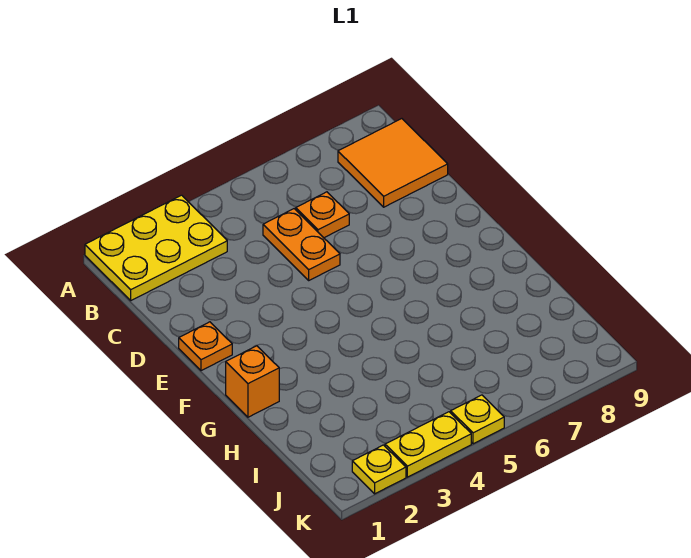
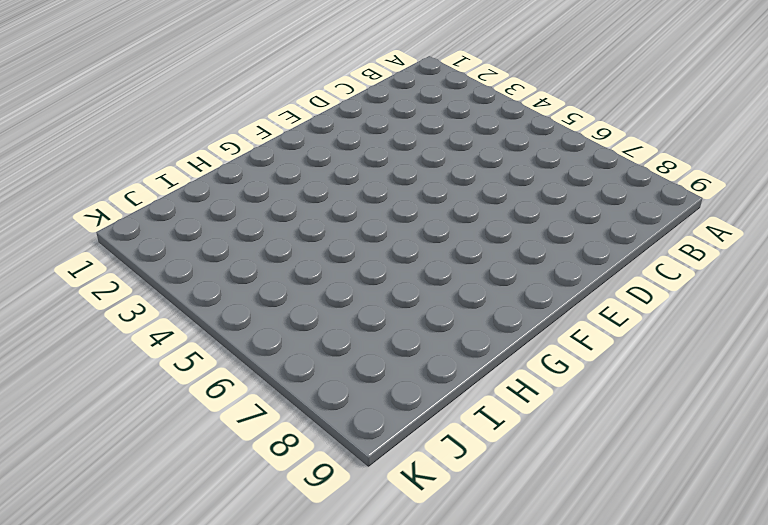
none -> yellow 2x3 plate [85,195,227,300]
none -> orange 2x2 tile [338,119,448,207]

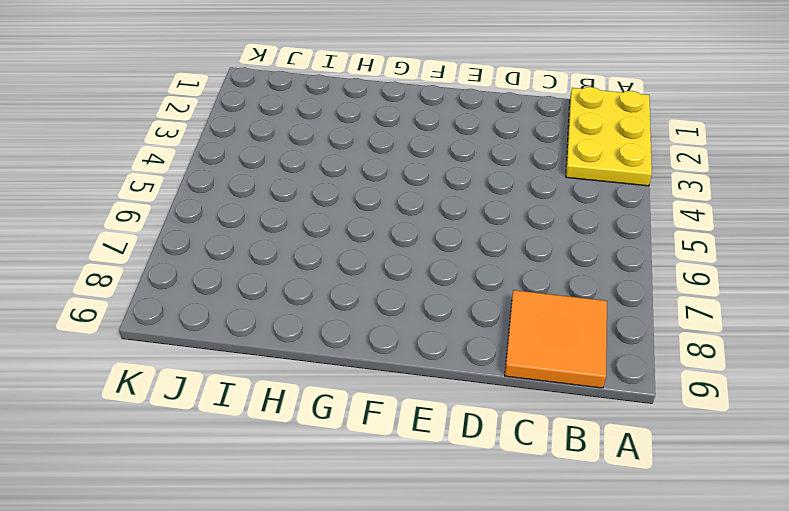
none -> orange 1x2 plate [263,209,340,280]
none -> orange 1x1 plate [296,192,349,238]

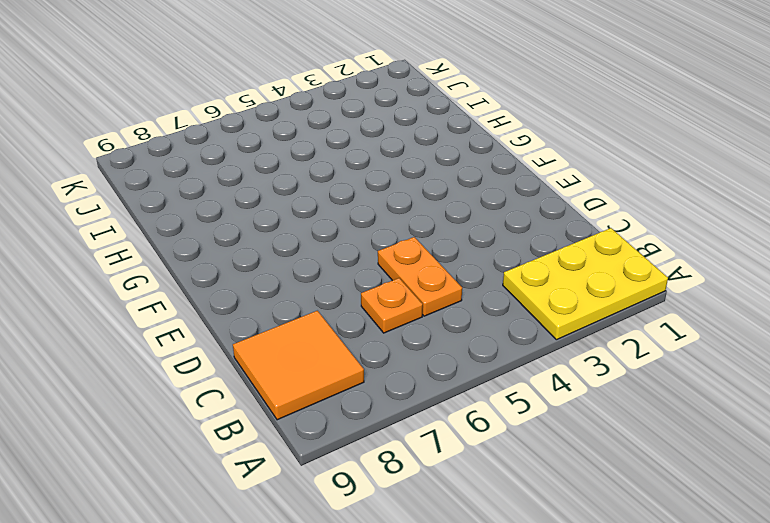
none -> orange 1x1 plate [179,322,232,371]
none -> orange 1x1 brick [226,346,279,417]

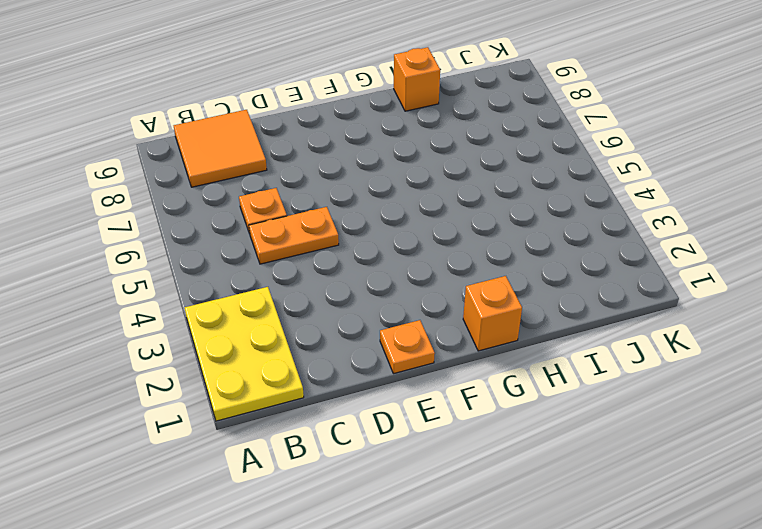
orange 1x1 brick [394,47,440,111] -> none
none -> yellow 1x1 plate [352,445,406,494]
none -> yellow 1x2 plate [385,412,471,477]

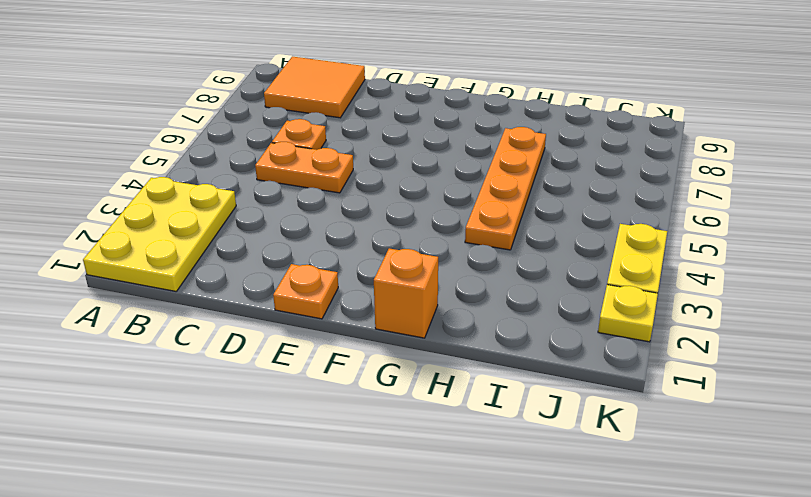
orange 1x4 plate [465,127,546,250] -> none
none -> yellow 1x1 plate [451,395,504,444]

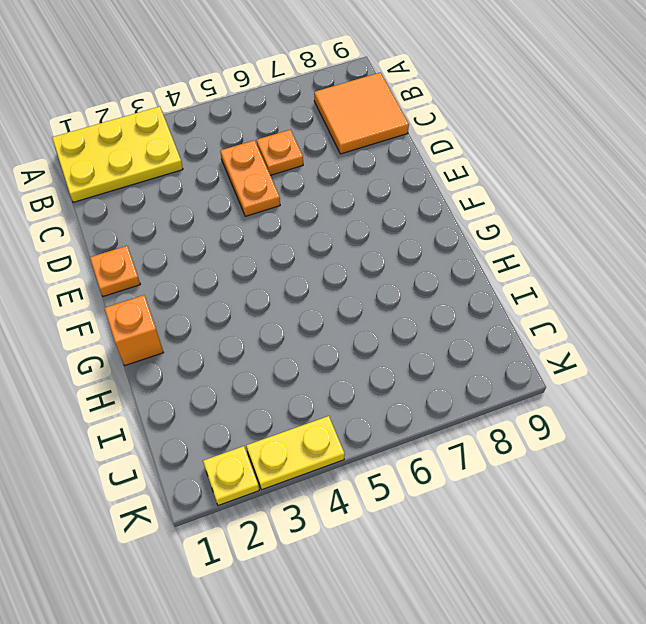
none -> yellow 1x1 plate [451,395,504,444]

